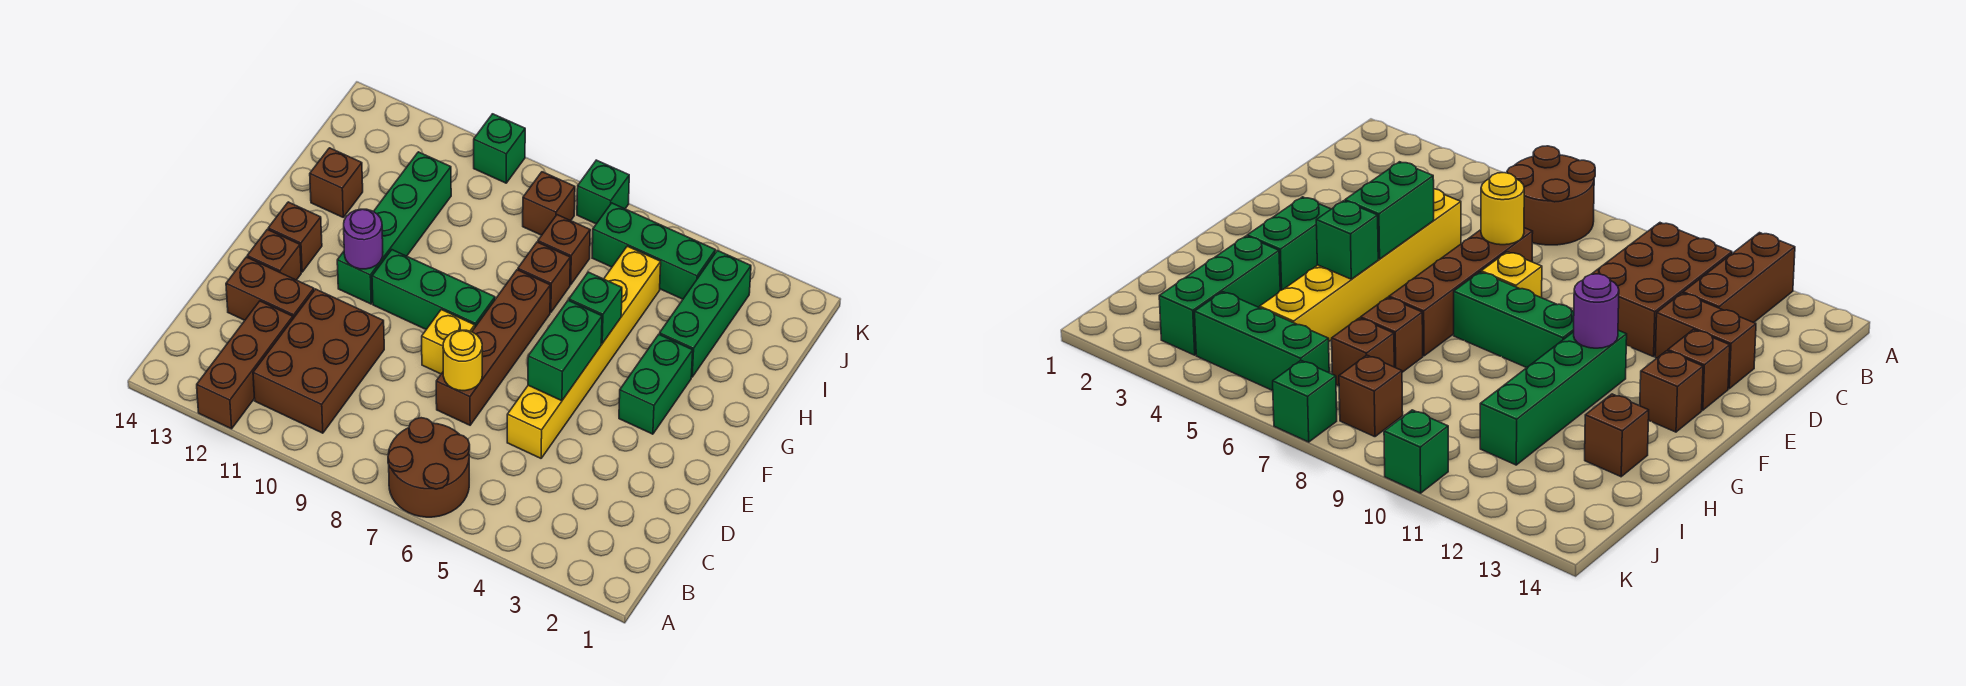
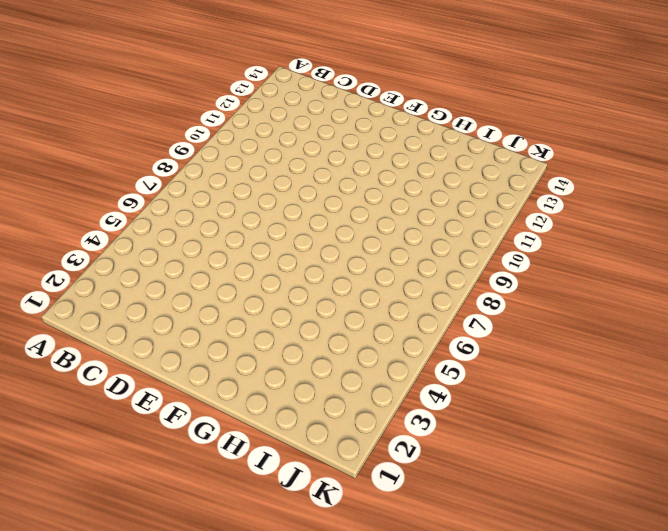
none -> brown 2x2 round brick [388,418,470,517]
none -> brown 1x3 brick [197,301,293,429]
none -> brown 2x3 brick [253,289,384,433]

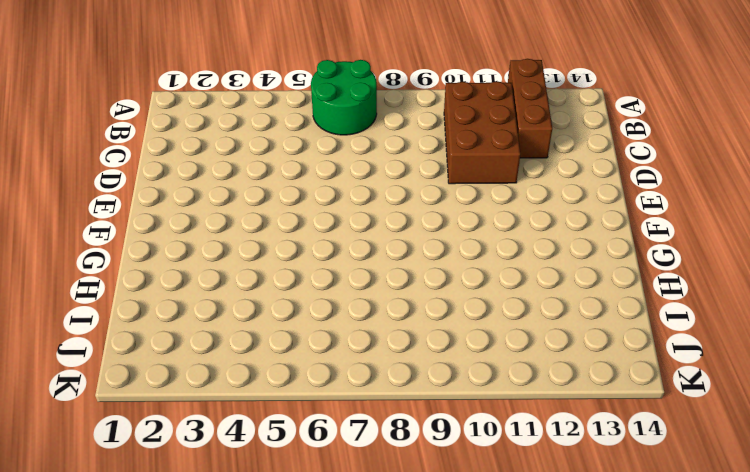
green 2x2 round brick [311,60,377,135] -> brown 2x2 round brick [388,418,470,517]
none -> yellow 1x6 brick [507,246,661,458]
none -> brown 1x4 brick [436,270,550,425]
none -> brown 1x2 brick [226,257,314,320]

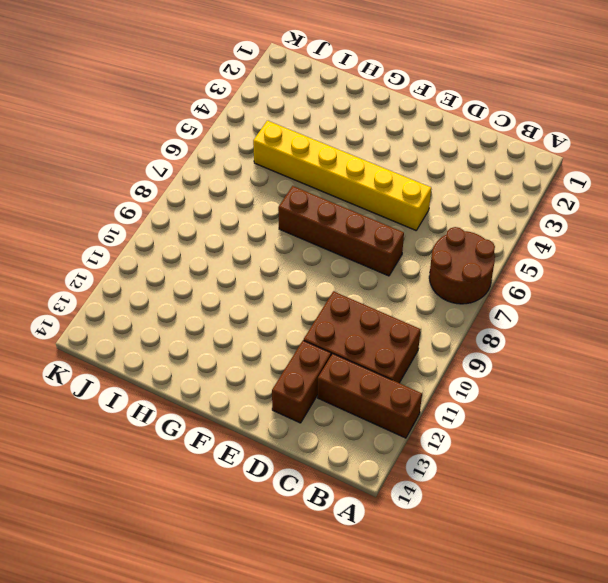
none -> yellow 1x1 brick [422,310,475,374]
none -> brown 1x1 brick [247,229,301,280]
none -> green 1x2 brick [619,334,693,434]

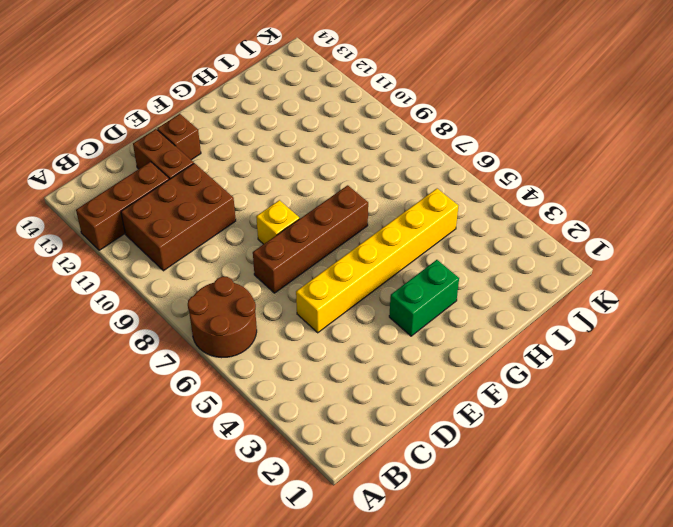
none -> green 1x3 brick [372,250,495,329]
none -> green 1x4 brick [337,152,451,304]
none -> brown 1x1 brick [268,202,322,272]

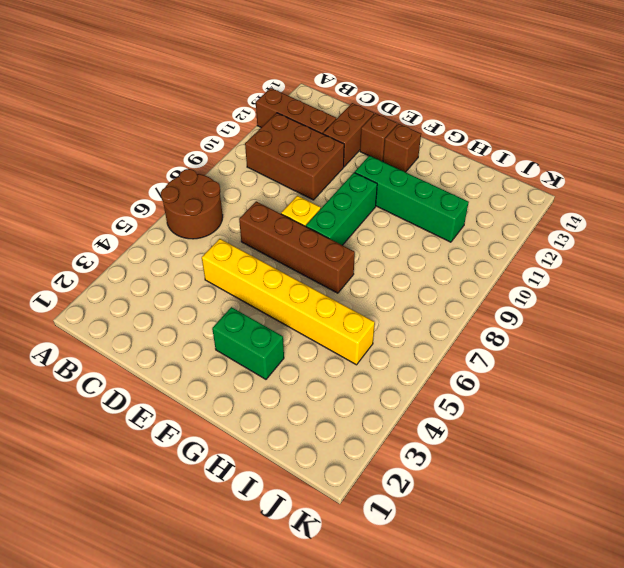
none -> green 1x3 brick [660,251,751,377]
none -> brown 1x1 brick [518,242,570,312]
none -> brown 1x1 brick [310,148,363,217]

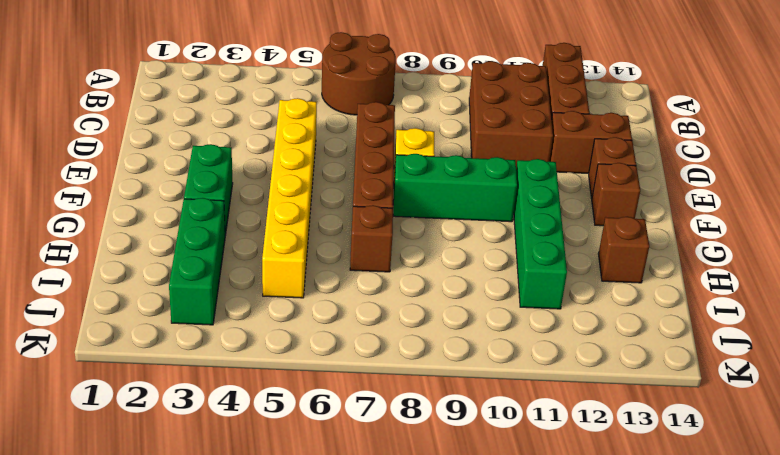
none -> brown 1x1 brick [538,215,590,285]
none -> green 1x3 brick [592,203,716,299]
none -> brown 1x1 brick [523,172,575,235]

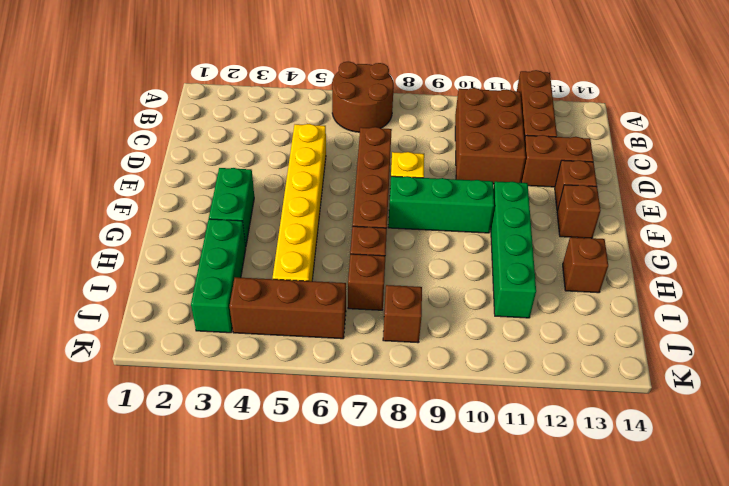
brown 1x3 brick [230,277,346,339] -> green 1x3 brick [592,203,716,299]
none -> green 1x1 brick [577,160,629,224]
none -> green 1x1 brick [474,114,525,183]
none -> yellow 1x1 round brick [443,330,482,391]

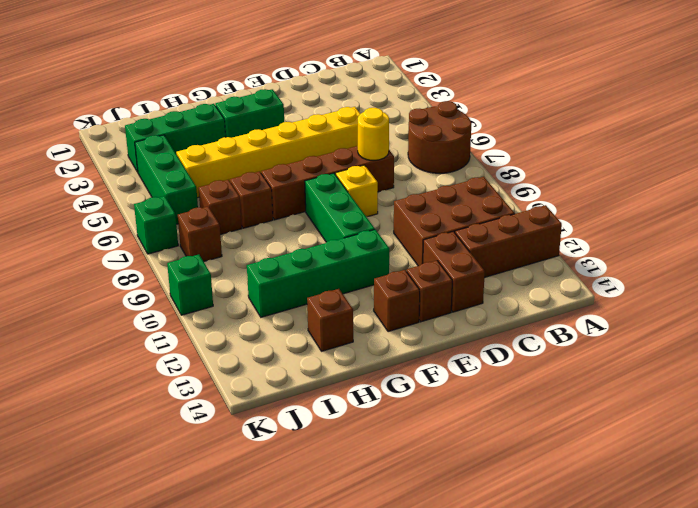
none -> green 1x2 brick [528,301,602,401]
none -> purple 1x1 round brick [344,209,383,269]
none -> green 1x1 brick [569,272,622,343]

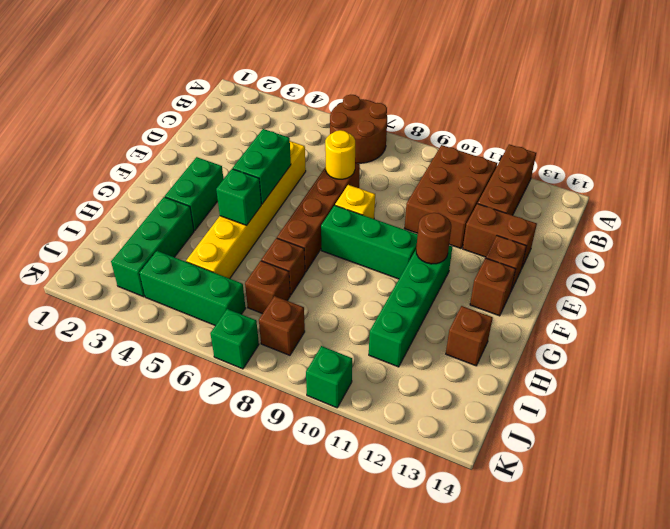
brown 1x1 round brick [416,213,451,264] -> purple 1x1 round brick [344,209,383,269]

